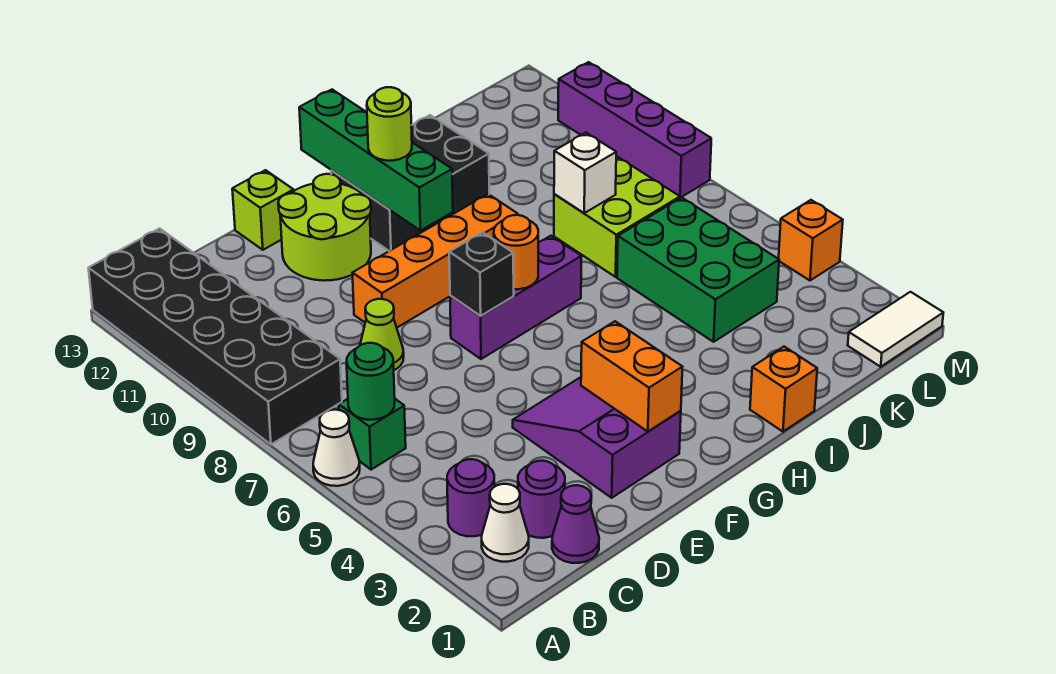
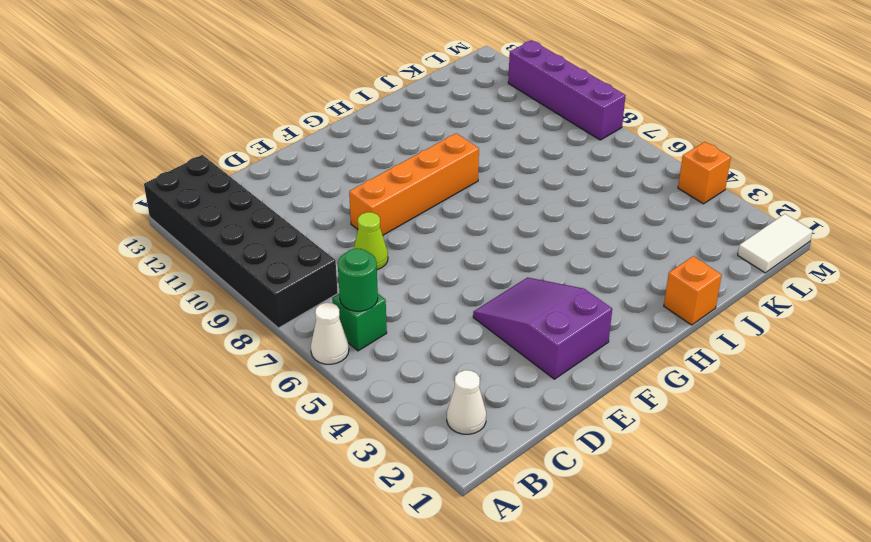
none -> purple 1x1 round brick [447,459,495,536]
none -> purple 1x1 cone [552,485,599,563]
none -> purple 1x1 round brick [518,461,565,538]

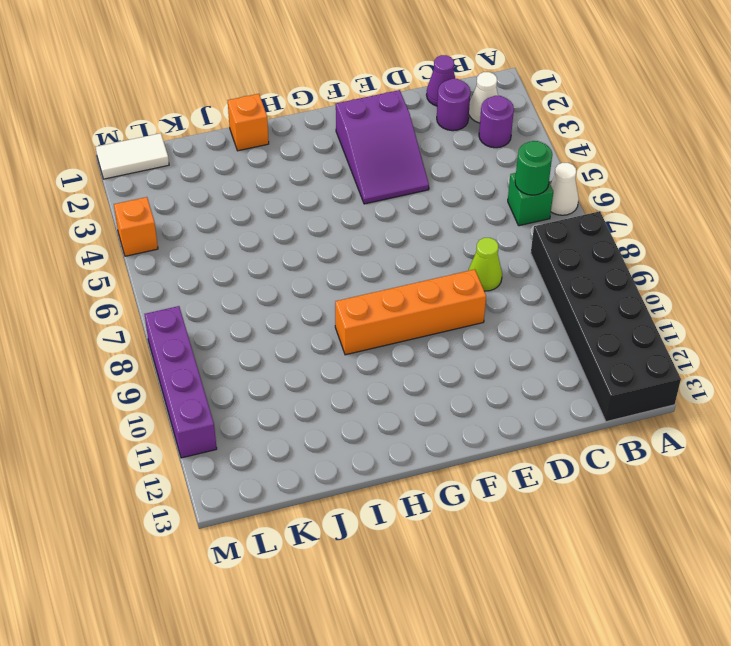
none -> lime 2x2 round brick [278,174,371,281]
none -> lime 1x1 brick [232,170,294,250]
none -> purple 1x3 brick [450,236,582,359]

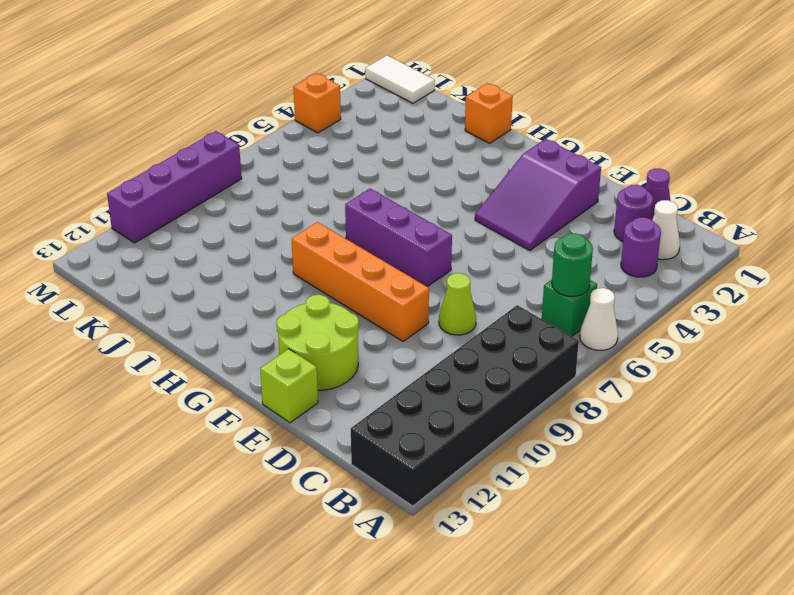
none -> black 2x3 brick [331,115,489,251]
none -> green 2x3 brick [617,197,779,342]
none -> lime 2x2 brick [554,157,680,277]

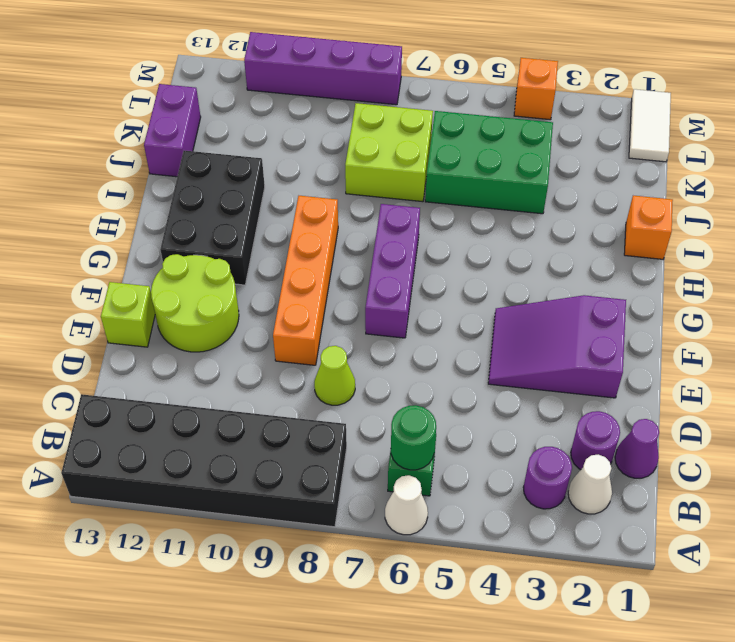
purple 1x2 brick [144,84,201,177] -> none
none -> orange 1x2 brick [581,321,683,432]
none -> black 1x1 brick [449,232,514,316]
none -> orange 1x1 round brick [494,215,538,289]

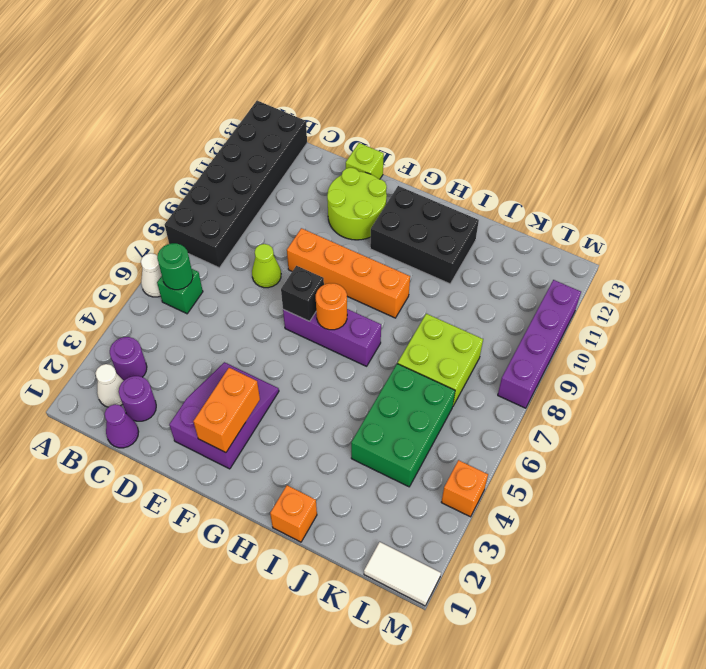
none -> green 1x4 brick [299,90,453,231]
none -> white 1x1 brick [554,133,616,213]
none -> lime 1x1 round brick [367,87,412,161]

